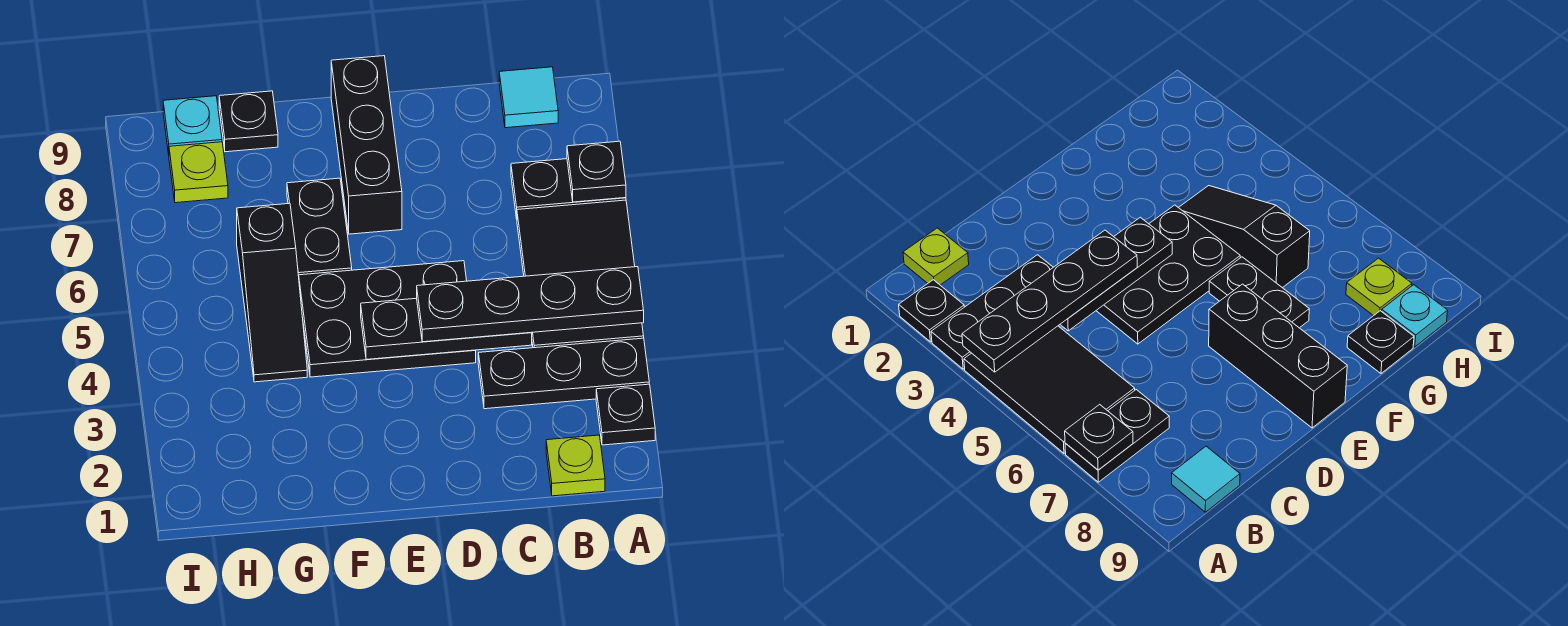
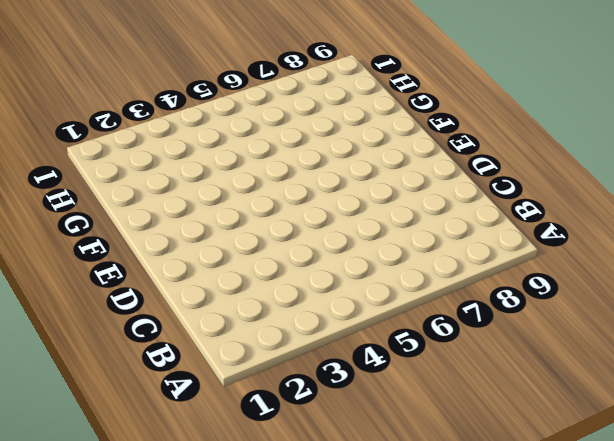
none -> black 1x1 plate [596,384,655,445]
none -> black 1x3 plate [478,338,649,409]
none -> black 2x3 tile [517,200,644,348]

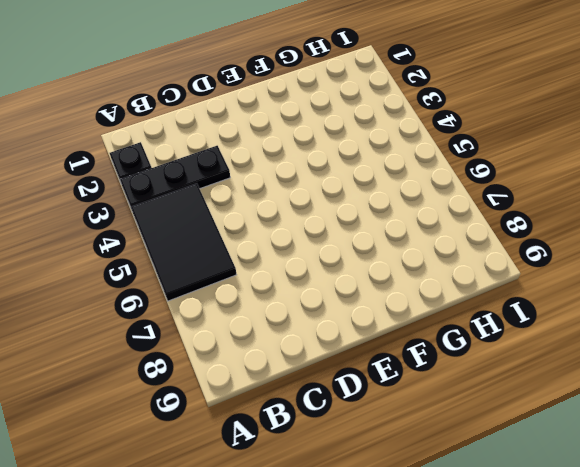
none -> black 1x2 plate [511,159,626,219]
none -> lime 1x1 plate [546,435,605,496]
none -> cyan 1x1 tile [499,67,558,128]

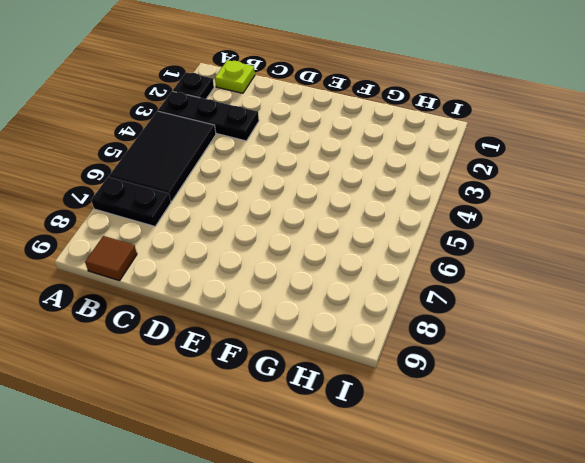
brown 1x1 tile [85,236,137,281] -> cyan 1x1 tile [499,67,558,128]
none -> black 2x3 plate [299,261,476,377]
none -> black 1x3 brick [331,56,402,234]
none -> black 1x2 plate [287,178,352,276]

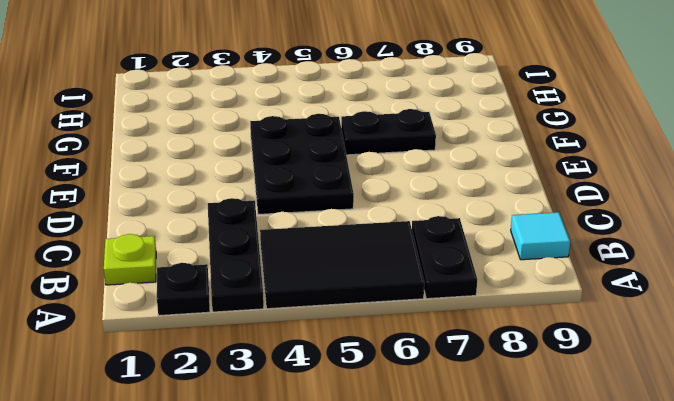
none -> black 1x3 brick [331,56,402,234]
none -> black 1x3 slope [237,203,307,382]
none -> black 1x1 plate [219,91,278,152]

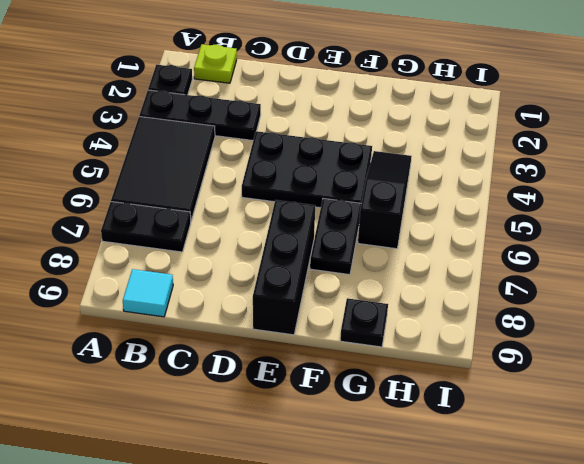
none -> lime 1x1 plate [169,142,228,203]
none -> cyan 1x1 plate [163,96,222,154]
none -> black 1x1 plate [567,141,626,202]

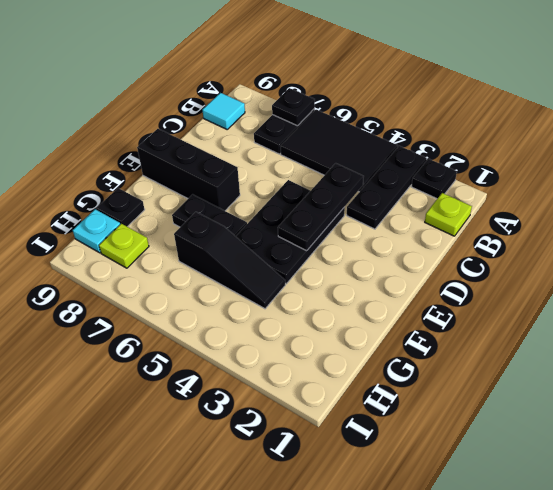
none -> black 1x4 plate [417,267,644,342]

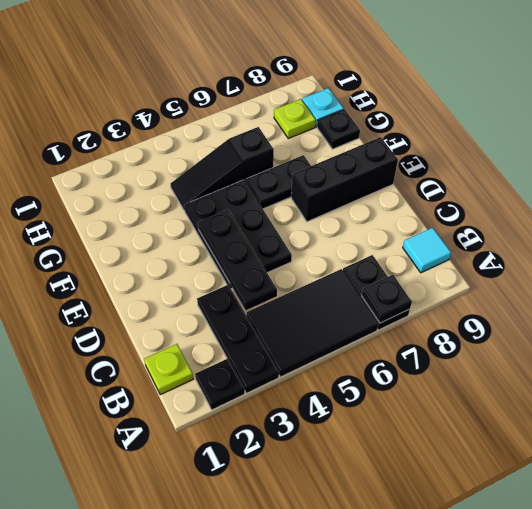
none -> black 1x4 plate [417,267,644,342]

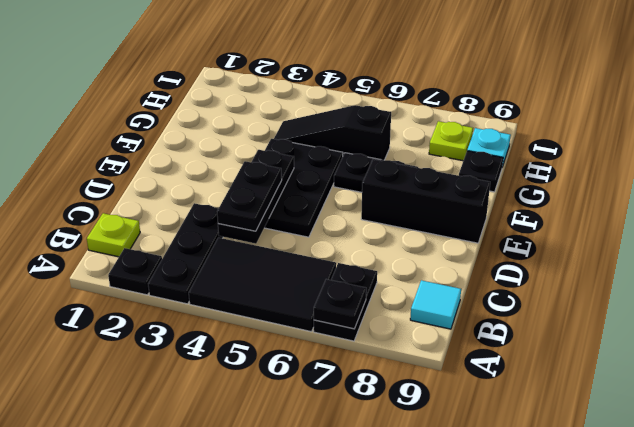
black 1x2 plate [217,161,282,231] -> black 1x4 plate [417,267,644,342]

